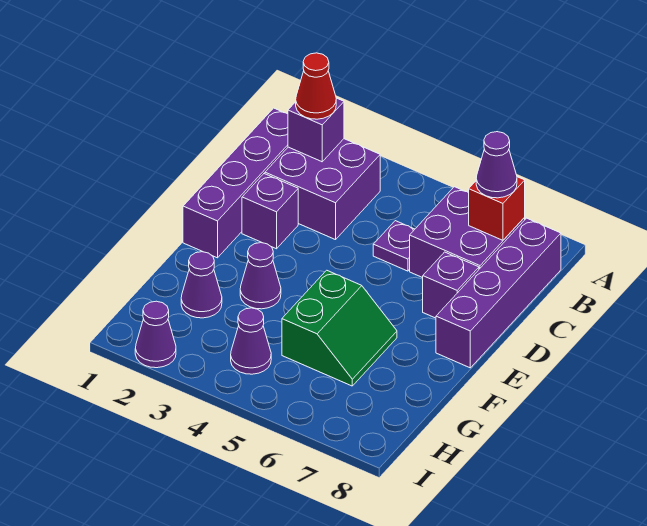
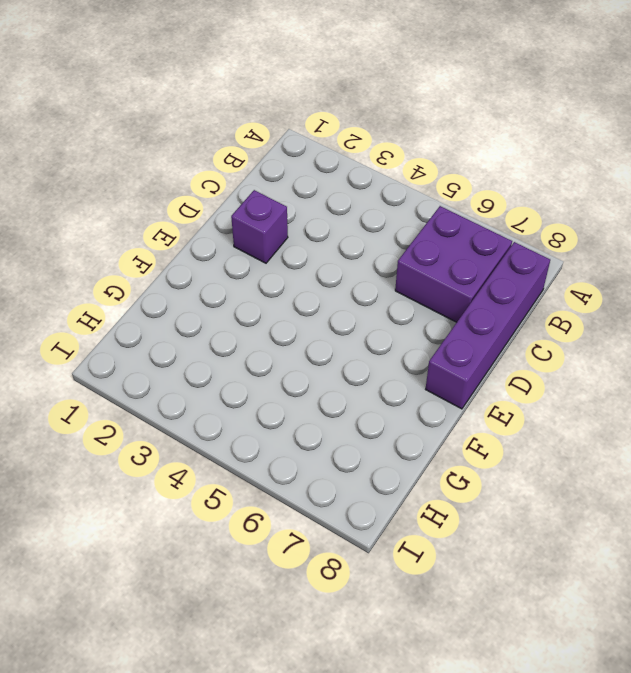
none -> purple 1x4 brick [183,108,288,258]
none -> purple 2x2 brick [265,139,380,240]
none -> purple 1x1 plate [373,221,415,271]

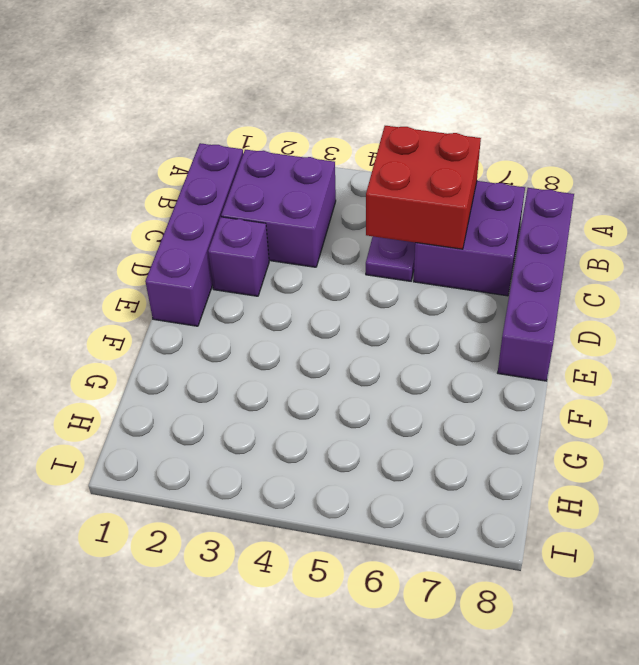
red 2x2 brick [366,126,481,249] -> none
none -> purple 1x1 brick [423,252,479,318]
none -> purple 1x1 cone [240,243,281,309]
none -> green 2x2 slope [282,270,397,386]

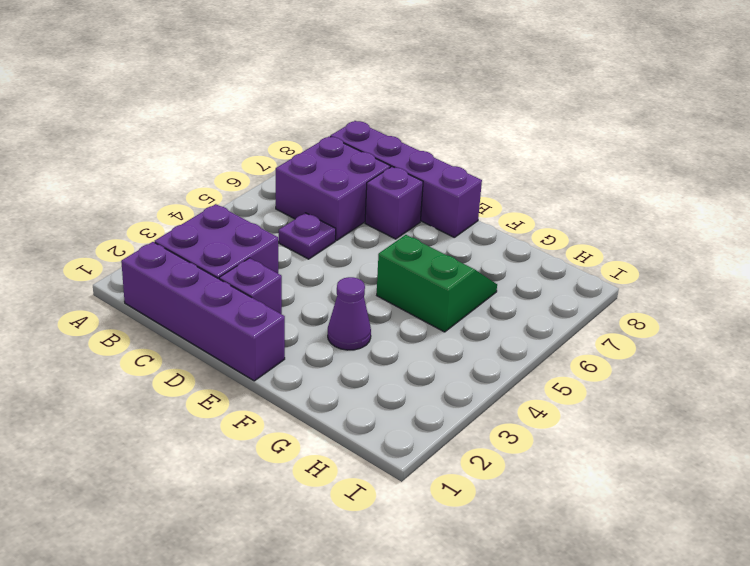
none -> purple 1x1 cone [181,252,222,318]
none -> purple 1x1 cone [231,308,271,374]
none -> purple 1x1 cone [135,301,176,368]

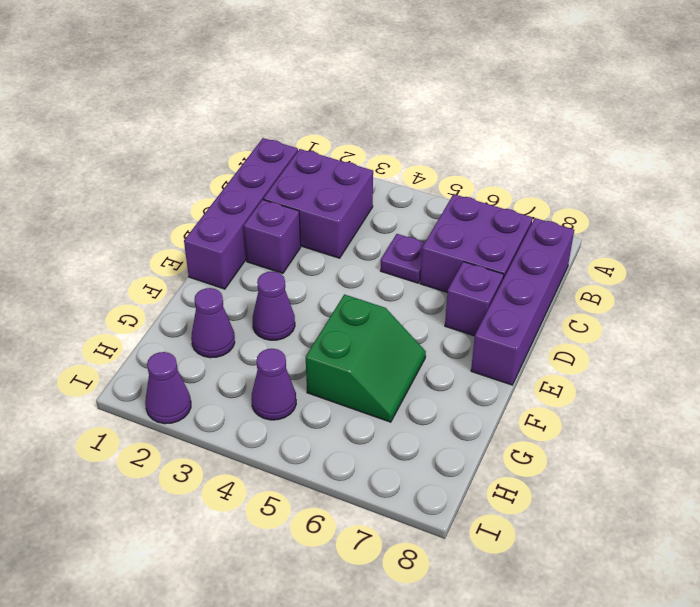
none -> purple 1x1 brick [288,98,344,162]
none -> red 1x1 brick [469,177,525,240]
none -> red 1x1 cone [296,53,336,119]

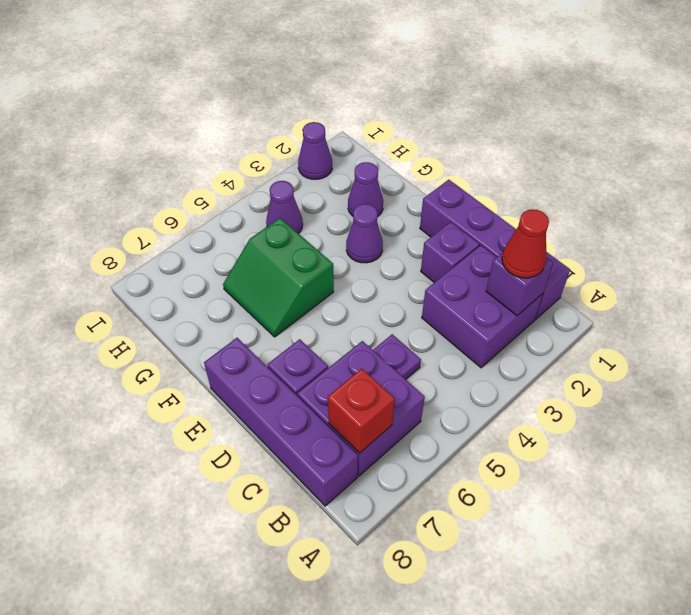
none -> purple 1x1 cone [476,132,517,198]

